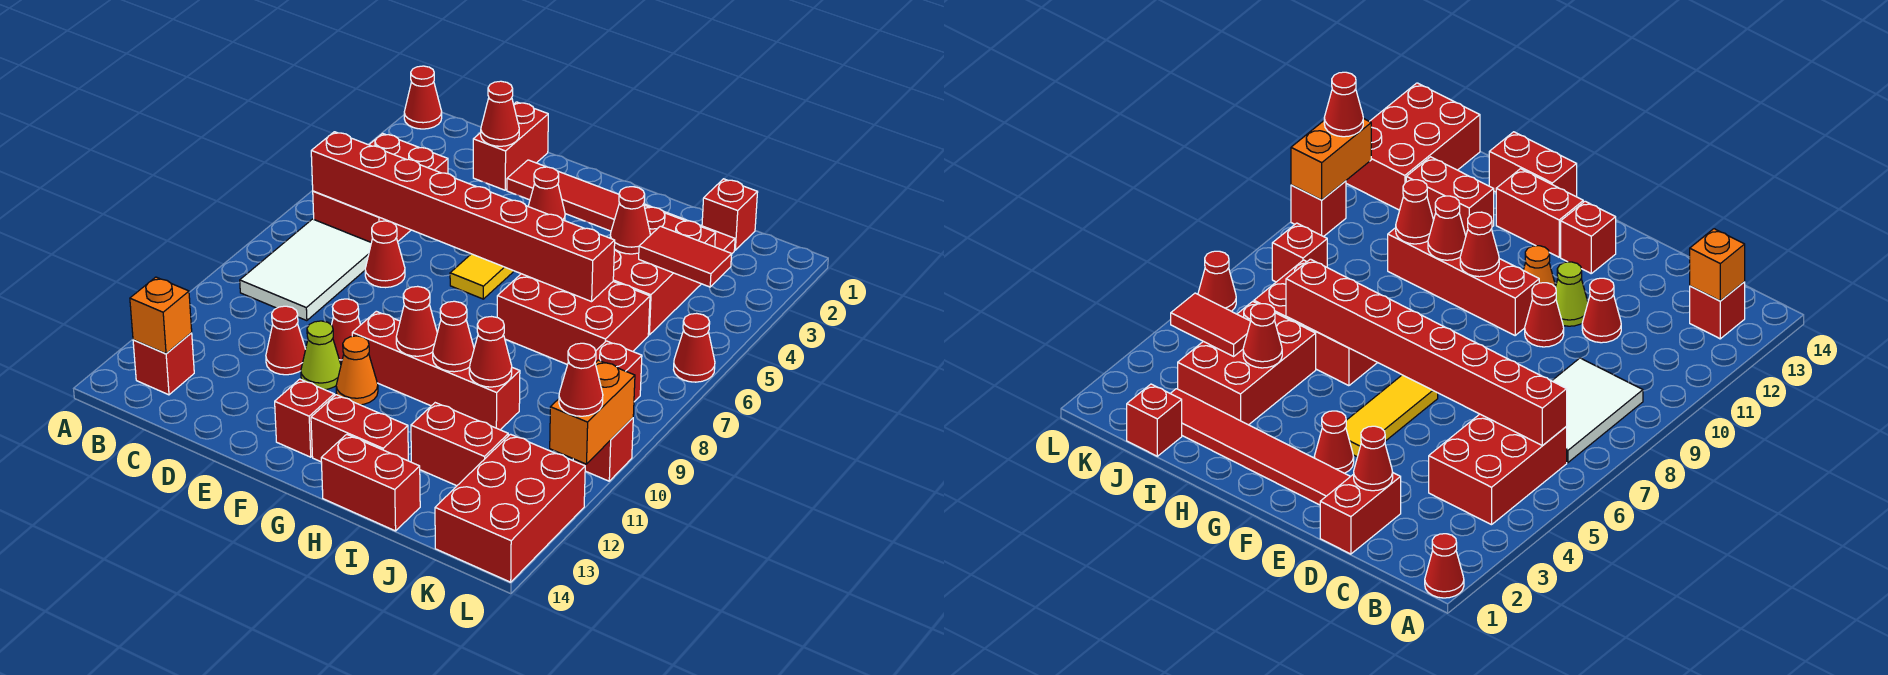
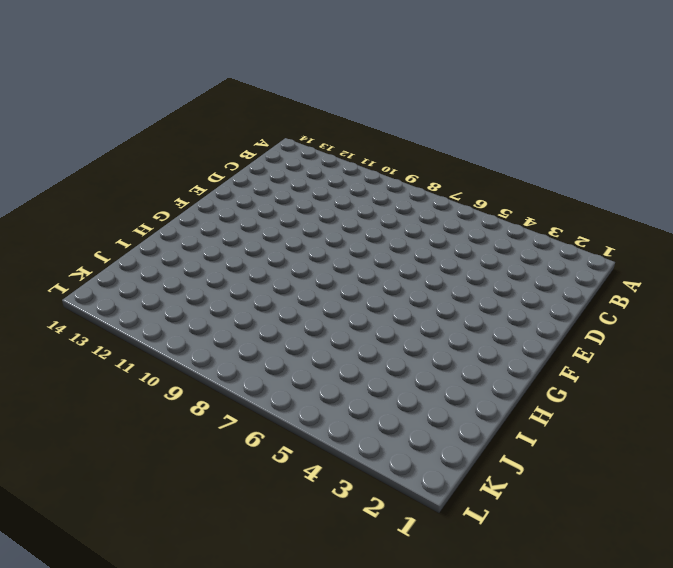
none -> red 1x1 cone [404,66,442,129]
none -> red 2x3 brick [313,134,448,243]
none -> white 2x3 tile [240,219,371,321]
none -> red 1x1 brick [133,333,194,395]

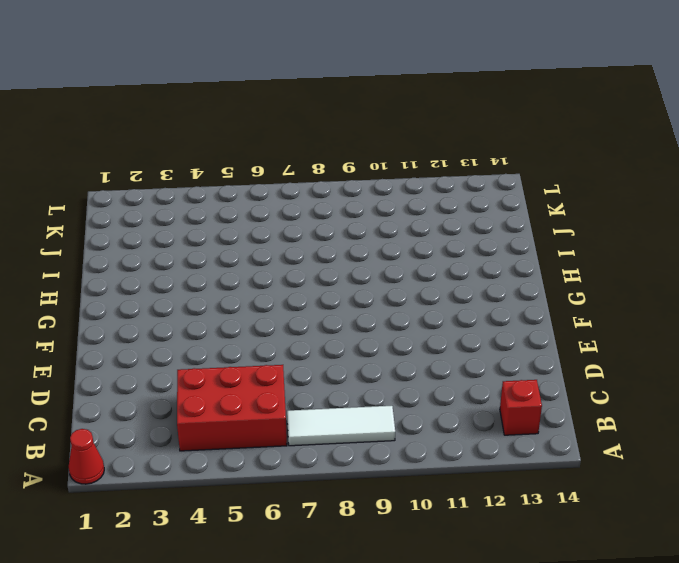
white 1x3 tile [287,406,395,446] -> white 2x3 tile [240,219,371,321]
none -> red 1x2 brick [473,102,548,190]
none -> red 1x1 cone [365,221,405,288]
none -> red 1x1 cone [266,306,306,375]
none -> red 1x6 tile [507,160,735,254]

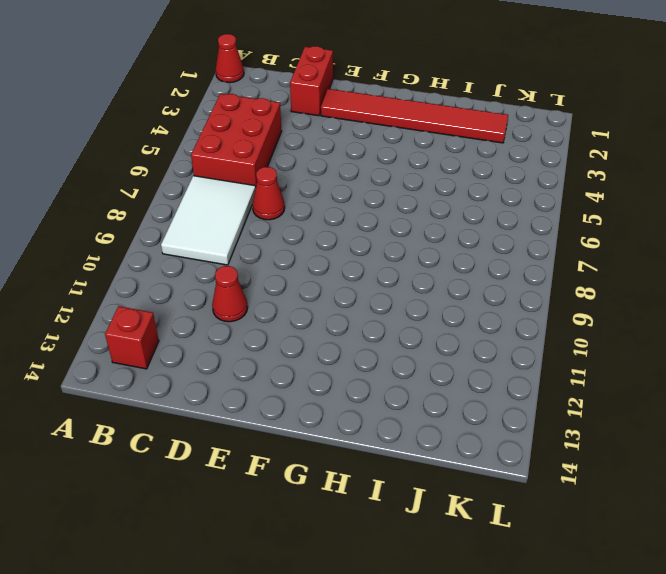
none -> red 1x1 cone [332,299,361,364]
none -> lime 1x1 cone [301,321,341,390]
none -> red 1x1 cone [528,167,565,221]
none -> yellow 1x3 tile [450,254,514,299]

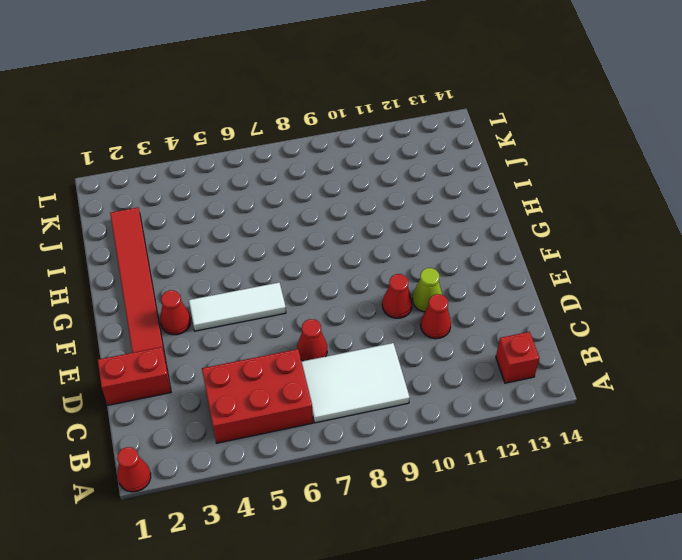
white 1x3 tile [189,283,286,331] -> yellow 1x3 tile [450,254,514,299]
none -> red 1x4 brick [352,311,520,430]
none -> orange 1x1 cone [336,336,378,405]
none -> red 1x1 brick [275,379,334,457]
none -> red 1x2 brick [311,395,408,462]

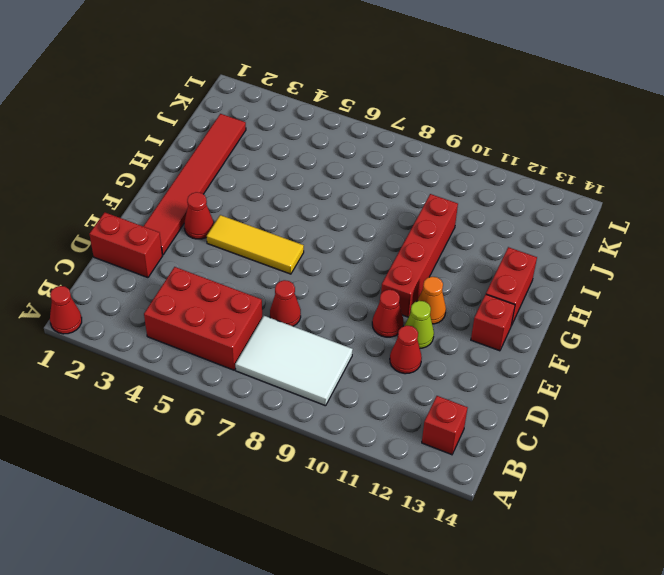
none -> red 2x3 brick [497,274,650,365]
none -> red 1x2 brick [321,434,420,531]
none -> red 2x3 brick [613,206,716,335]
none -> red 1x2 brick [411,403,508,486]

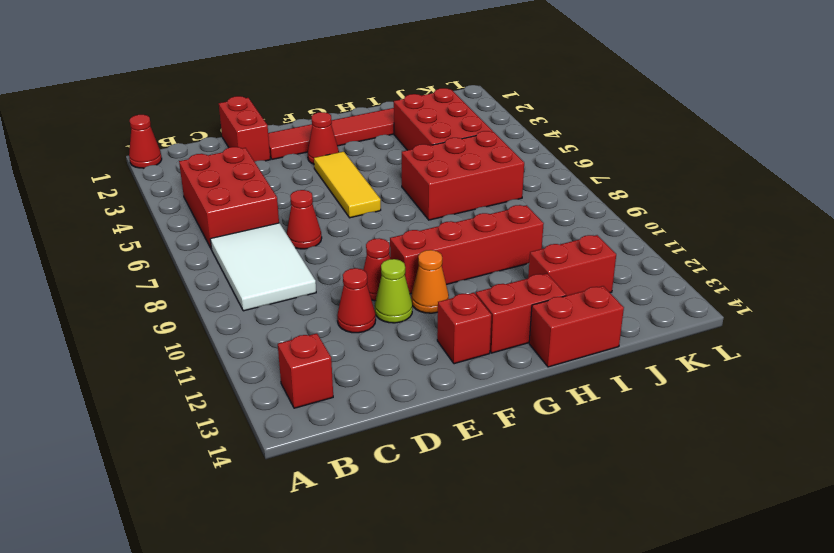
none -> red 1x1 brick [702,179,758,250]
none -> red 1x1 brick [595,341,642,402]
none -> red 2x3 brick [435,434,585,582]
none -> red 1x1 cone [674,313,715,382]

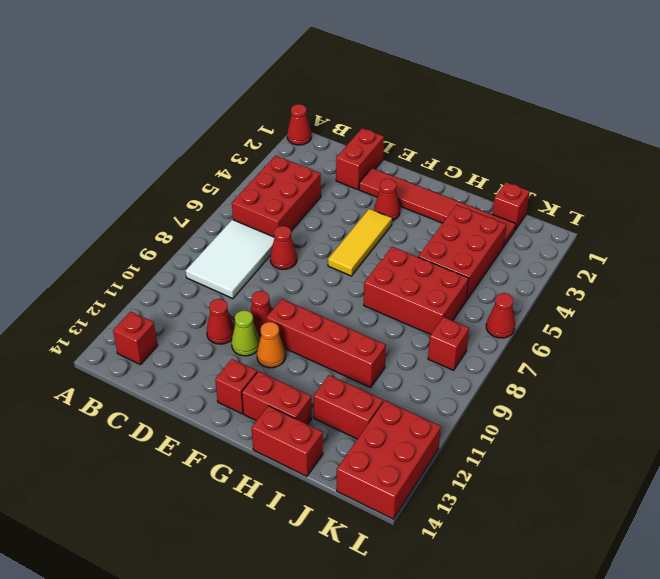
none -> red 1x1 brick [573,418,633,481]
none -> red 1x8 brick [311,132,615,302]
none -> orange 1x1 brick [130,277,192,354]
none -> red 1x1 cone [481,81,519,146]

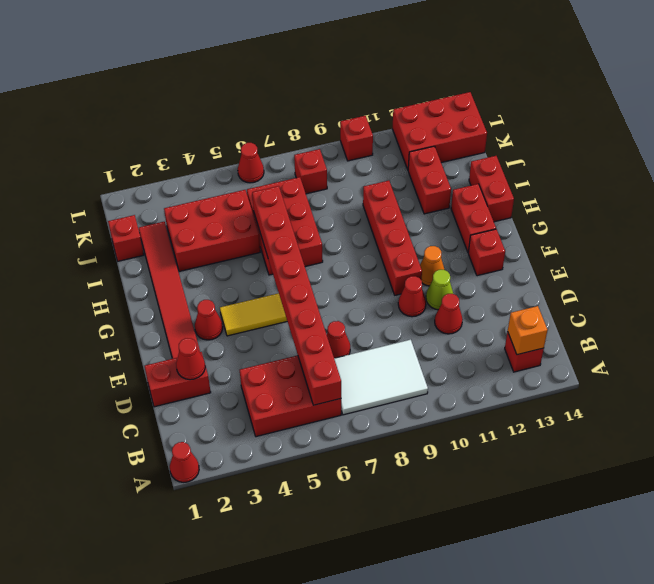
none -> red 1x1 cone [396,286,437,356]
none -> red 1x1 cone [433,301,474,372]
none -> red 1x1 cone [610,187,650,254]
none -> red 1x1 cone [469,317,512,387]

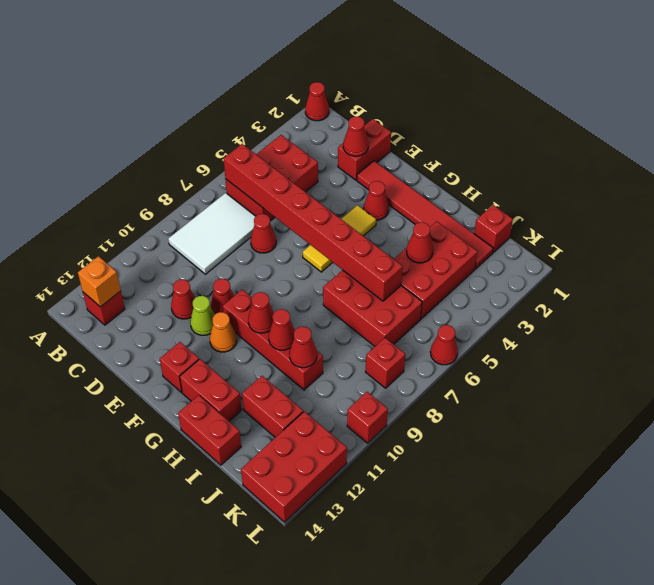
none -> red 1x2 tile [639,226,732,287]
none -> orange 1x2 brick [550,360,635,464]
none -> red 1x1 cone [559,343,603,416]

